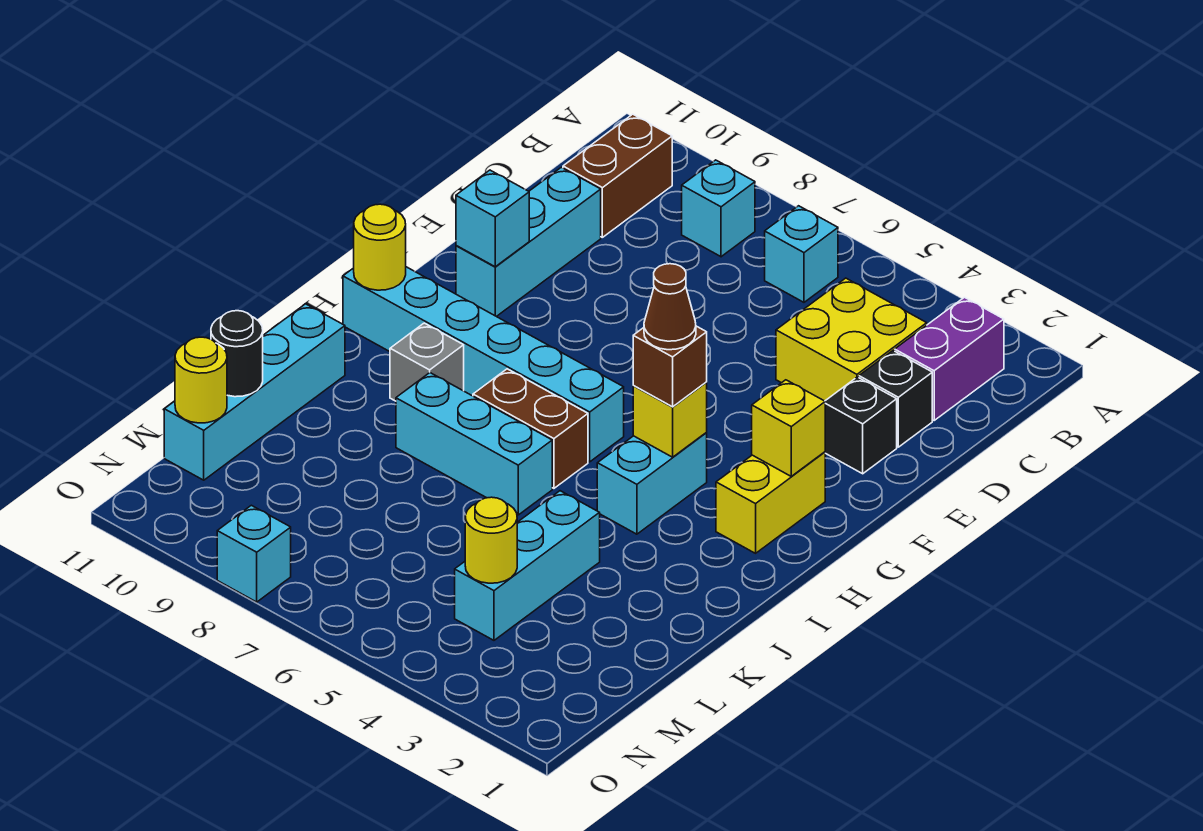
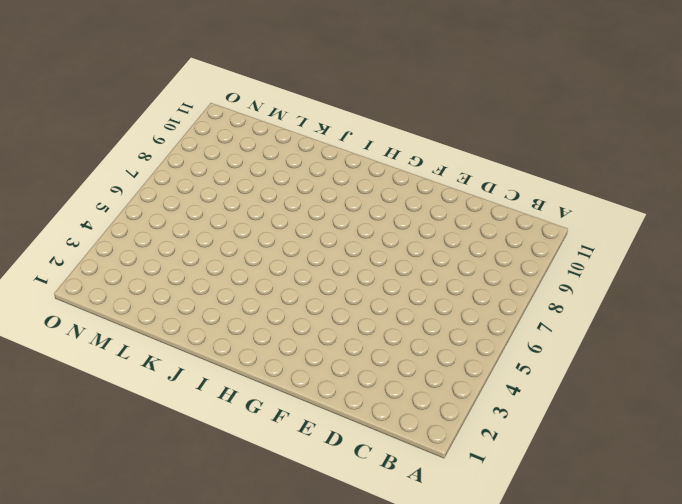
none -> purple 1x2 brick [895,297,1004,420]
none -> cyan 1x1 brick [765,206,838,302]
none -> cyan 1x1 brick [682,160,755,257]

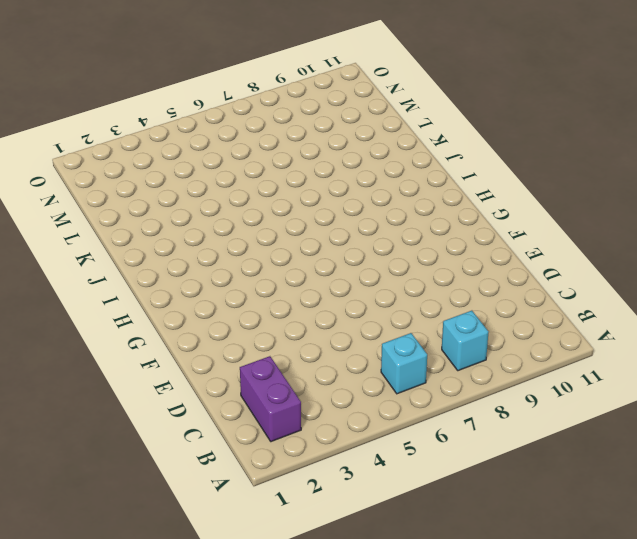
none -> brown 1x2 brick [563,114,672,237]
none -> yellow 2x2 brick [776,278,927,401]
none -> black 1x1 brick [859,351,932,447]

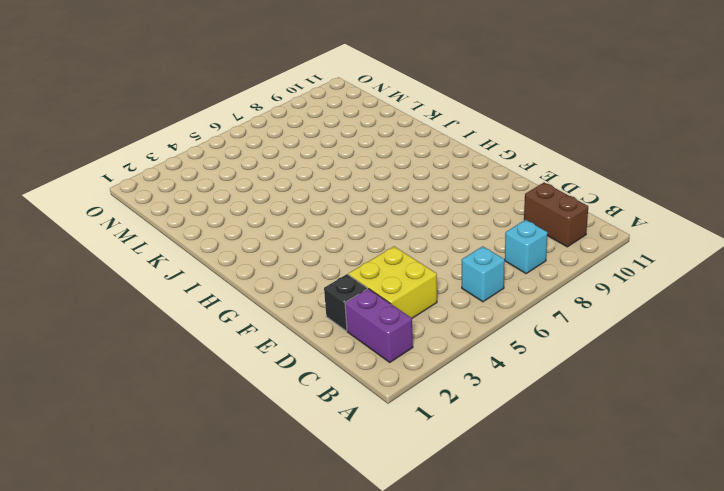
none -> cyan 1x3 brick [456,167,601,317]
none -> black 1x1 brick [825,377,897,474]
none -> yellow 1x2 brick [716,452,825,553]

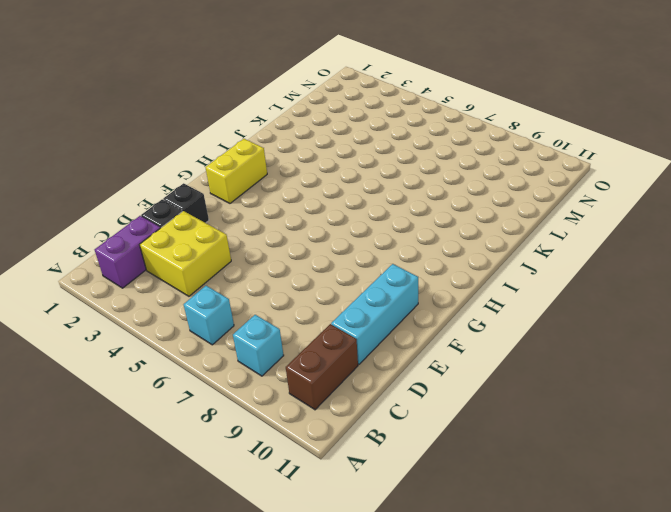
none -> cyan 1x2 brick [597,433,707,534]
none -> cyan 1x6 brick [343,267,624,462]
none -> brown 1x2 brick [473,369,588,488]

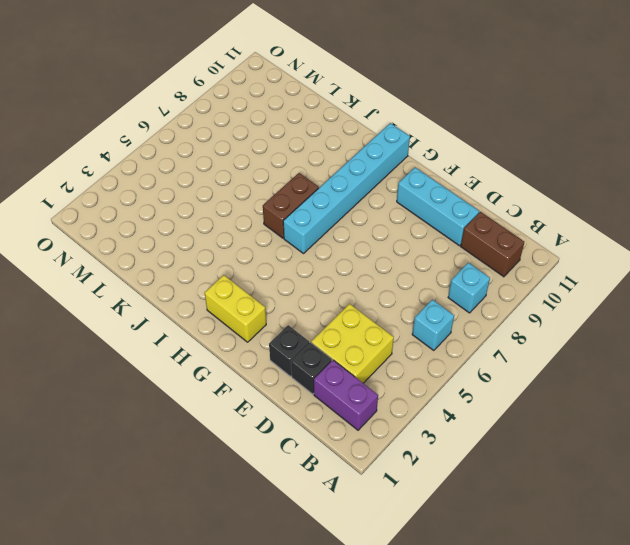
none -> cyan 1x2 brick [597,433,707,534]
none -> grey 1x1 brick [390,323,464,401]
none -> cyan 1x3 brick [396,373,552,515]

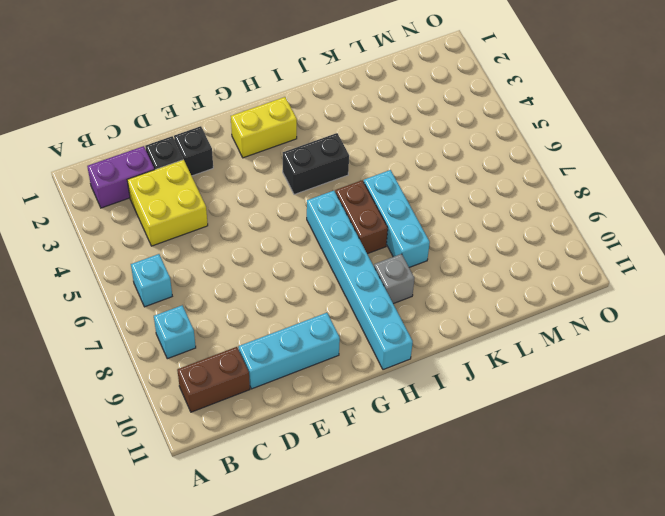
black 1x2 brick [283,133,349,195] -> cyan 1x2 brick [597,433,707,534]
none -> cyan 1x4 brick [164,304,345,480]
none -> cyan 1x3 brick [455,491,600,640]
none -> cyan 1x1 brick [217,505,291,602]

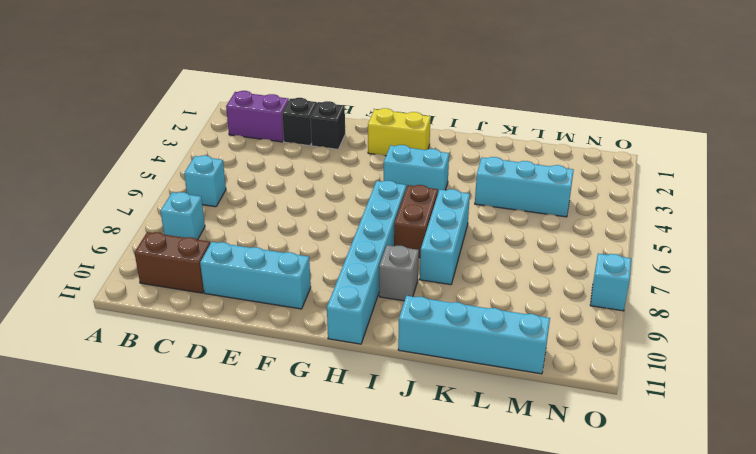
none -> yellow 2x2 brick [776,278,927,401]
none -> cyan 1x1 brick [456,170,529,267]
none -> yellow 1x1 brick [752,380,825,477]

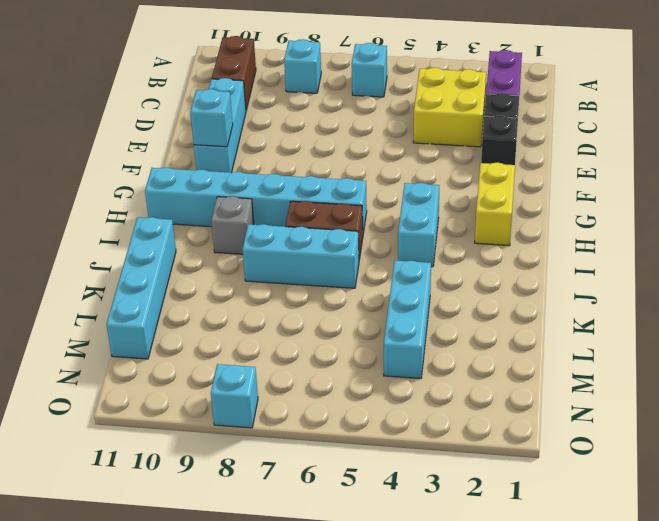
none -> yellow 1x1 brick [752,380,825,477]
none -> yellow 1x1 brick [633,382,707,457]
none -> yellow 1x1 round brick [354,204,406,290]

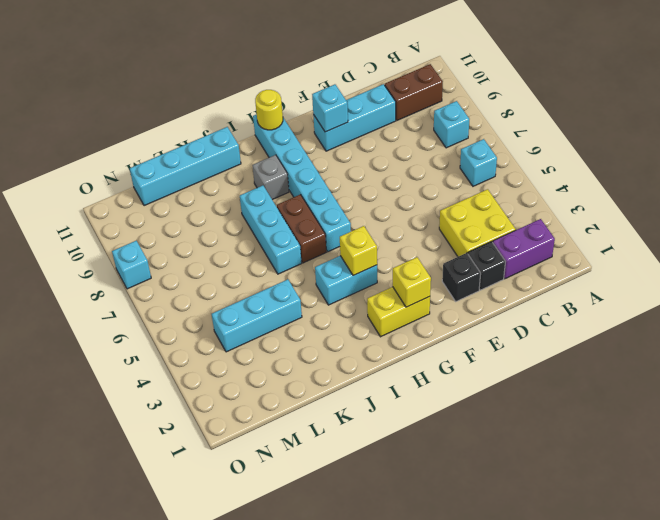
none -> black 1x1 round brick [211,311,263,397]
none -> yellow 1x1 round brick [465,497,517,583]
none -> yellow 1x1 round brick [175,337,227,423]

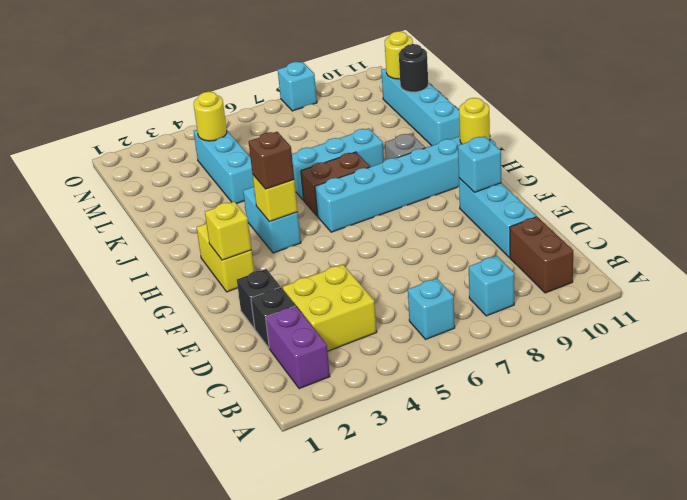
none -> brown 1x1 cone [644,264,696,350]

